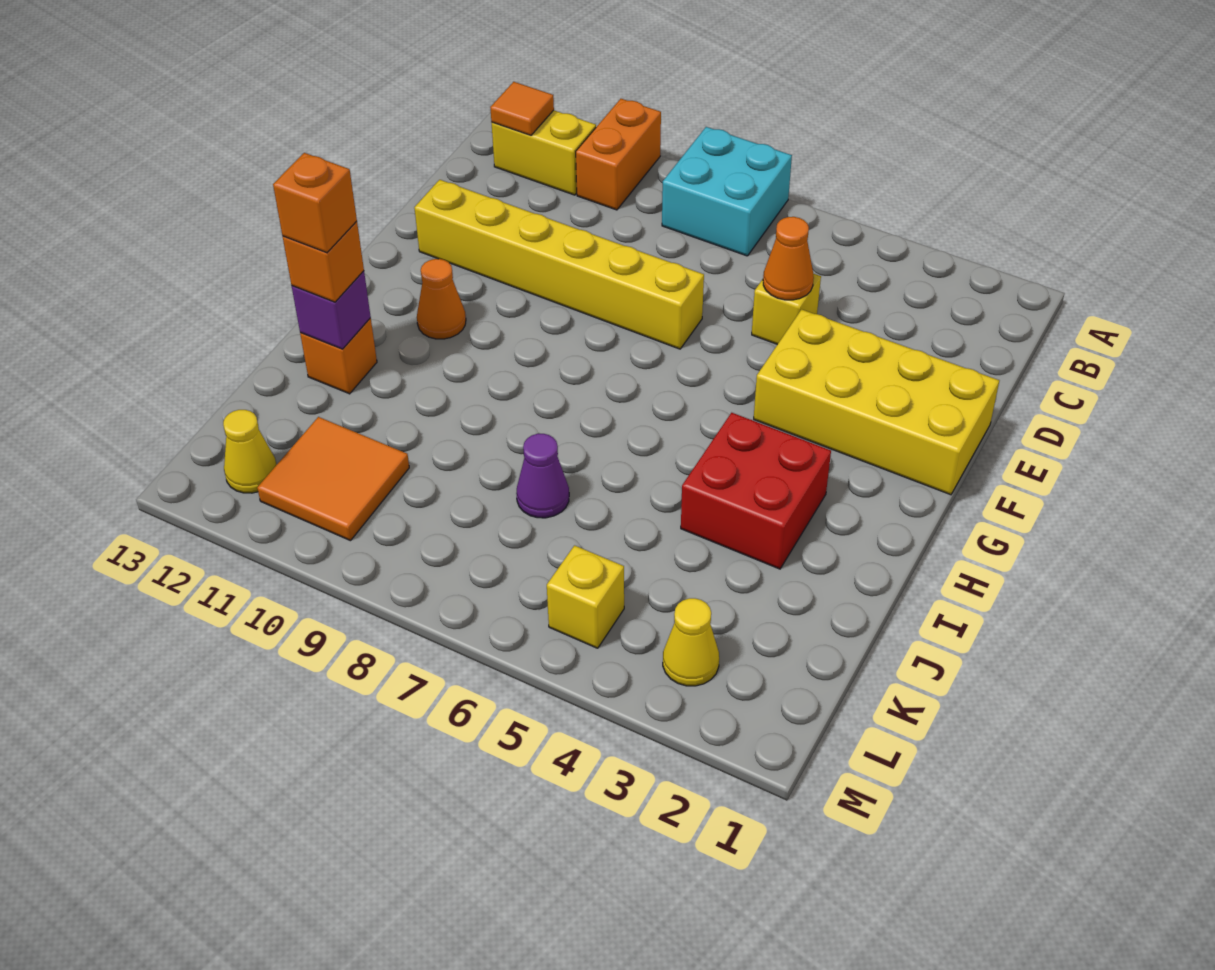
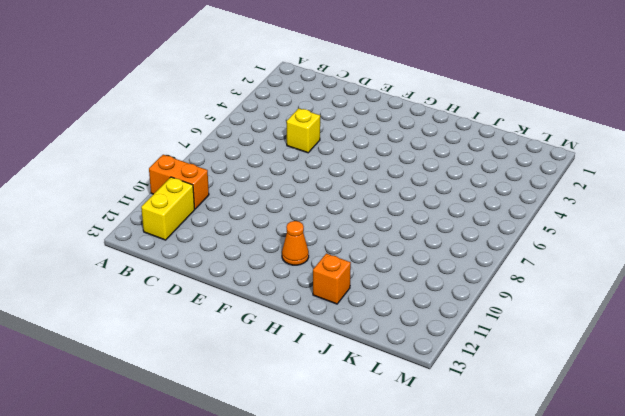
none -> cyan 2x2 brick [662,127,792,256]
none -> yellow 2x4 brick [754,309,999,495]
none -> yellow 1x6 brick [414,180,704,349]

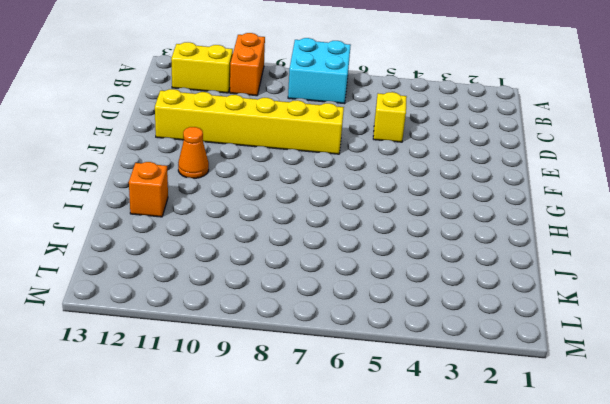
none -> yellow 2x4 brick [754,309,999,495]
none -> red 2x2 brick [681,413,831,569]
none -> purple 1x1 cone [516,434,569,518]

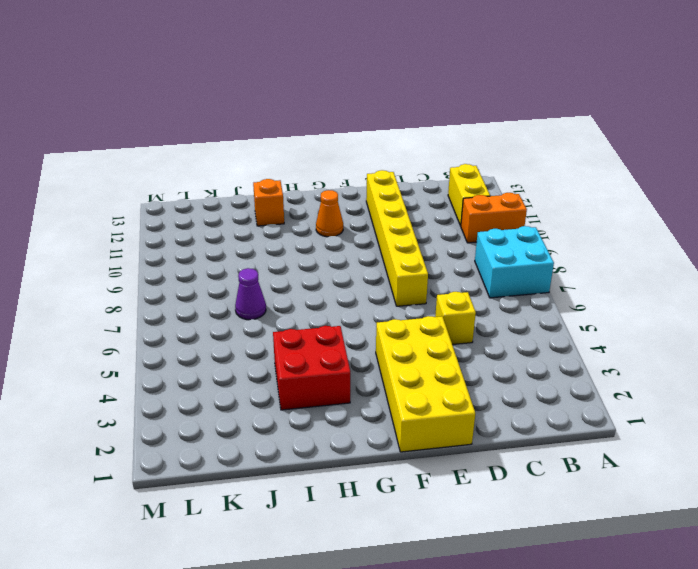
none -> orange 2x2 tile [257,417,409,541]
none -> yellow 1x1 cone [663,598,719,686]
none -> yellow 1x1 brick [547,545,624,648]

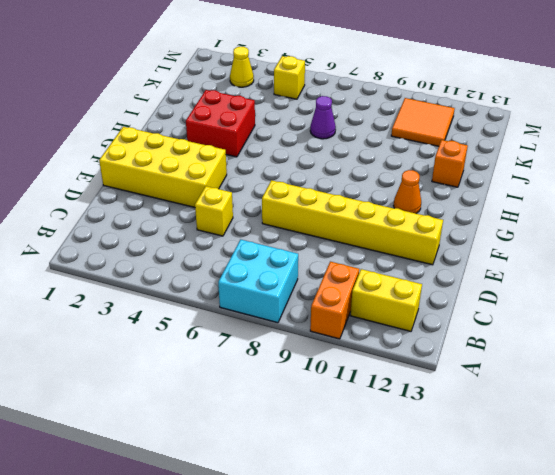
none -> yellow 1x1 cone [223,410,277,493]
none -> orange 1x1 tile [490,82,554,135]
none -> orange 1x1 cone [763,217,814,300]

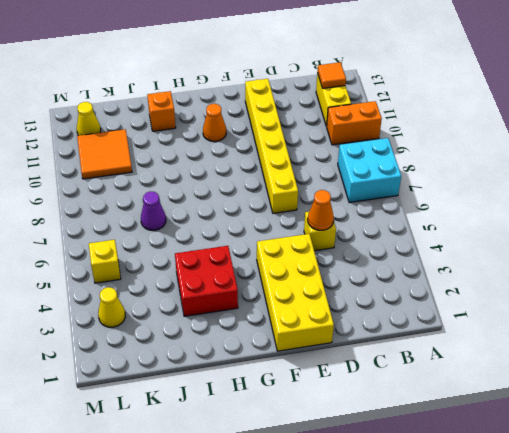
none -> purple 1x1 brick [292,271,371,349]
none -> orange 1x1 brick [283,221,364,302]
none -> orange 1x1 brick [273,153,357,253]

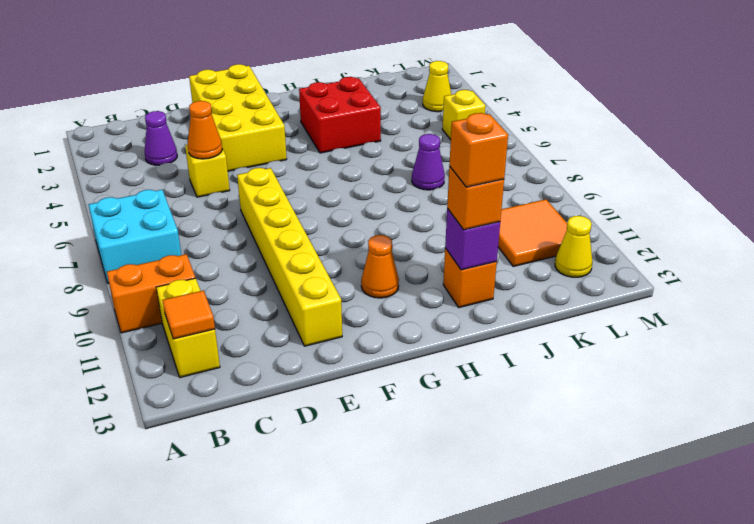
purple 1x1 cone [145,111,177,165] -> none

